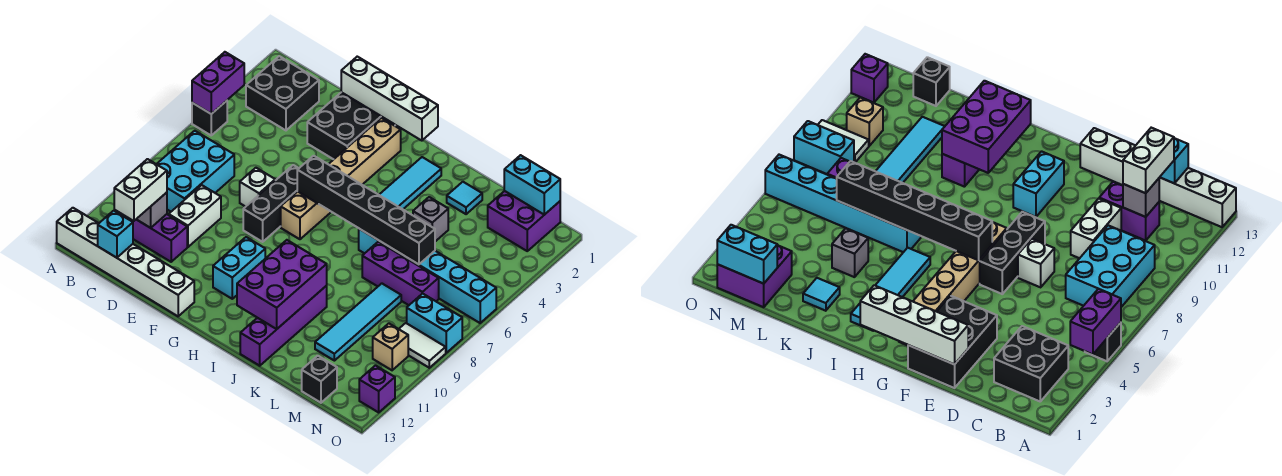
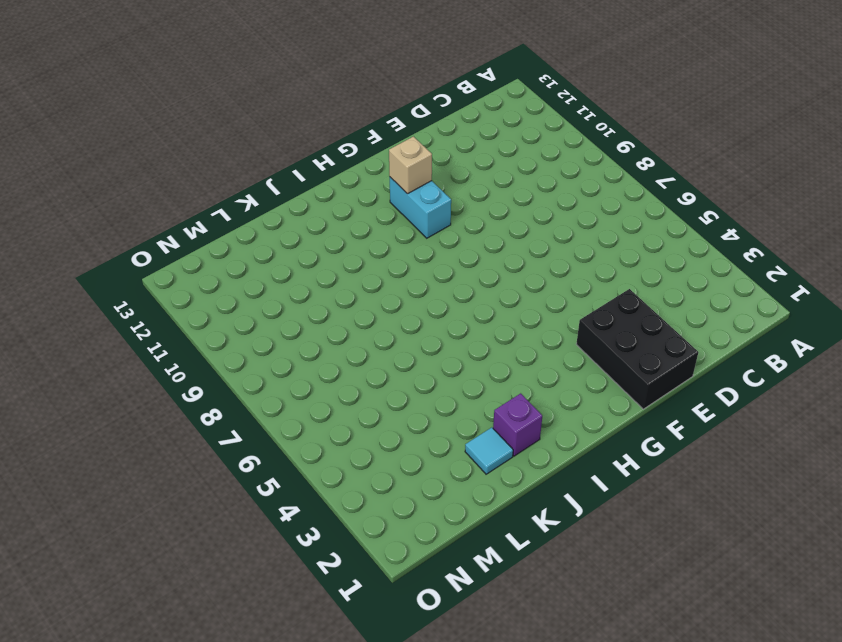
tan 1x1 brick [389,137,432,194] -> tan 1x1 brick moved to [373,323,408,370]
purple 1x1 brick [493,393,542,456] -> purple 1x1 brick moved to [359,366,395,412]
none -> black 1x1 brick [192,101,227,135]
none -> white 1x6 brick [57,208,194,316]
none -> black 2x2 brick [246,56,319,130]
none -> cyan 2x3 brick [157,131,234,212]

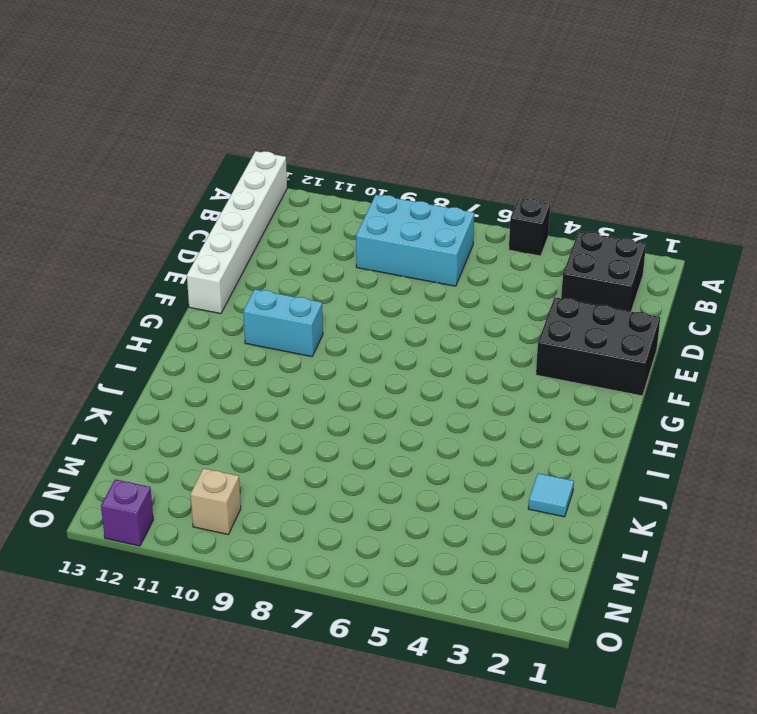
none -> purple 1x2 brick [131,214,187,262]
none -> white 1x2 brick [169,185,221,247]
none -> white 1x1 brick [240,168,275,207]
none -> black 1x3 brick [243,165,299,242]

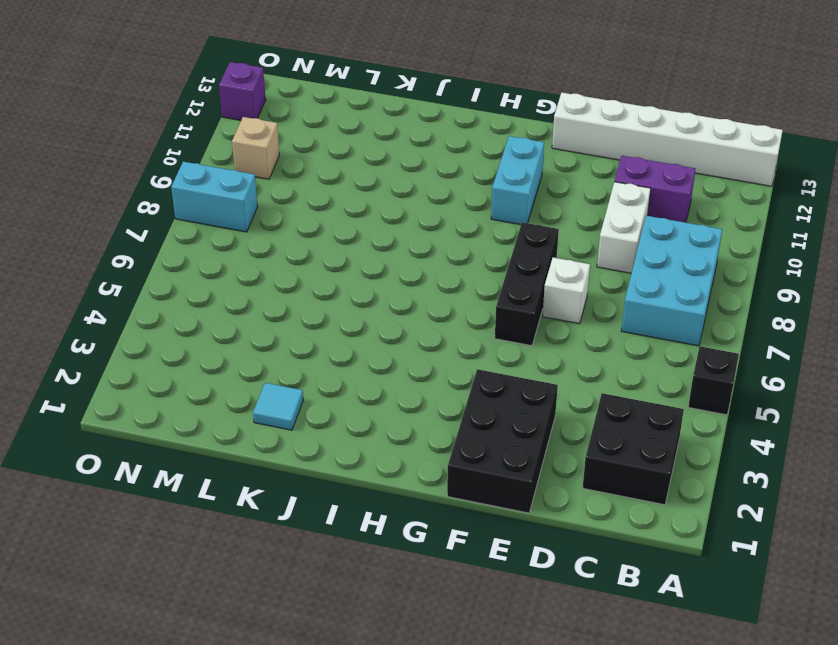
none -> tan 1x6 brick [281,118,401,239]
none -> cyan 1x4 tile [379,157,441,209]
none -> cyan 1x6 brick [359,229,496,323]
none -> purple 1x4 brick [240,286,327,366]

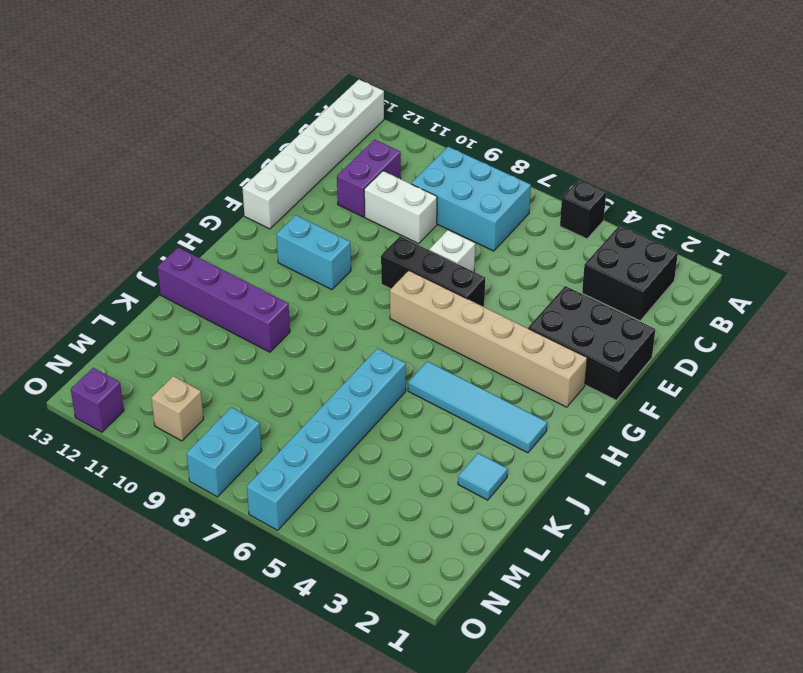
none -> grey 1x1 brick [413,197,448,241]
none -> purple 1x3 brick [362,242,439,305]
none -> cyan 1x4 tile [315,283,401,361]
none -> purple 2x2 brick [488,191,560,251]

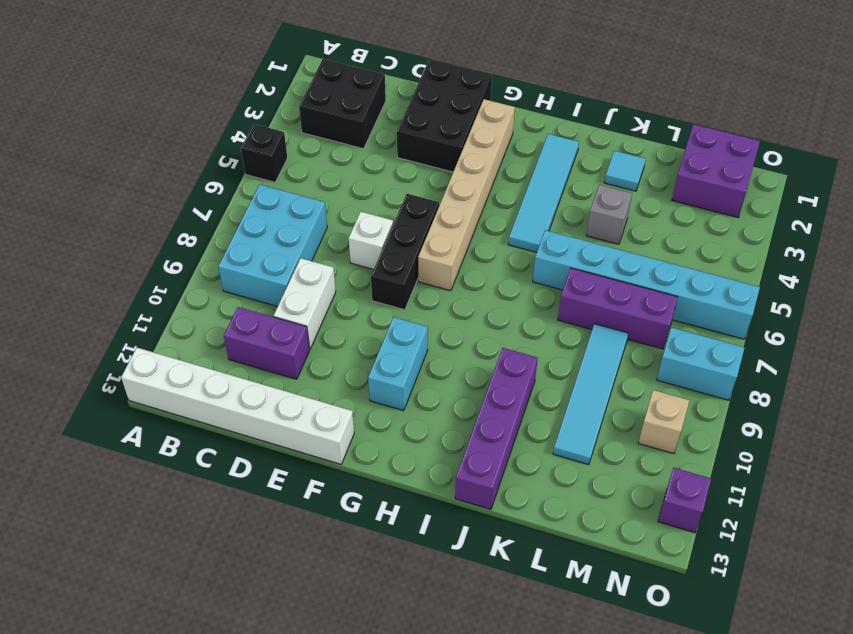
none -> black 1x1 brick [302,356,337,403]
none -> white 1x2 tile [399,323,446,368]
none -> purple 1x2 brick [192,52,244,114]
none -> grey 1x1 brick [136,193,167,228]

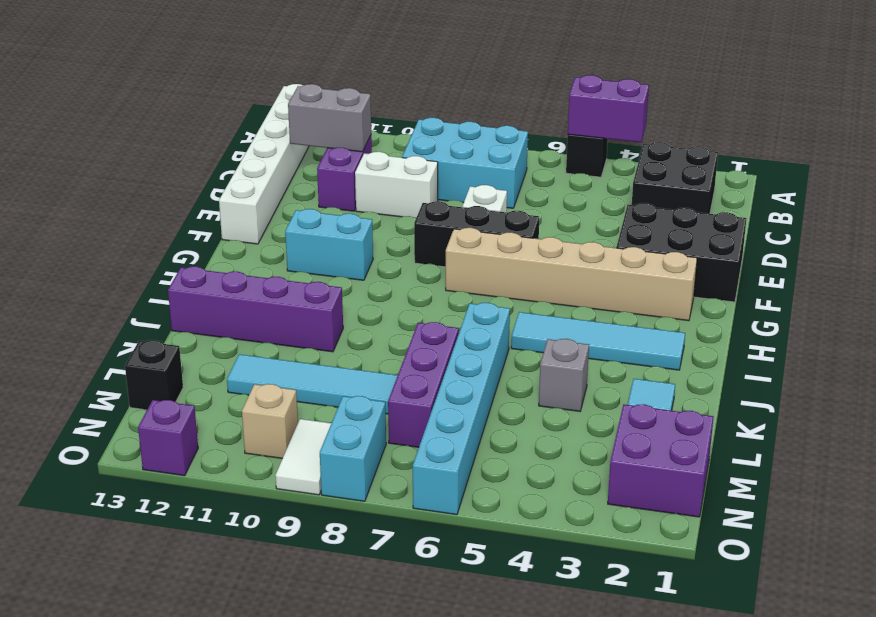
grey 1x2 brick [288,84,371,152] -> grey 1x1 brick [136,193,167,228]
none -> cyan 1x1 brick [98,211,133,258]
none -> white 1x4 brick [341,57,438,141]
none -> black 1x6 brick [297,156,435,264]
none -> purple 2x3 brick [237,240,327,329]

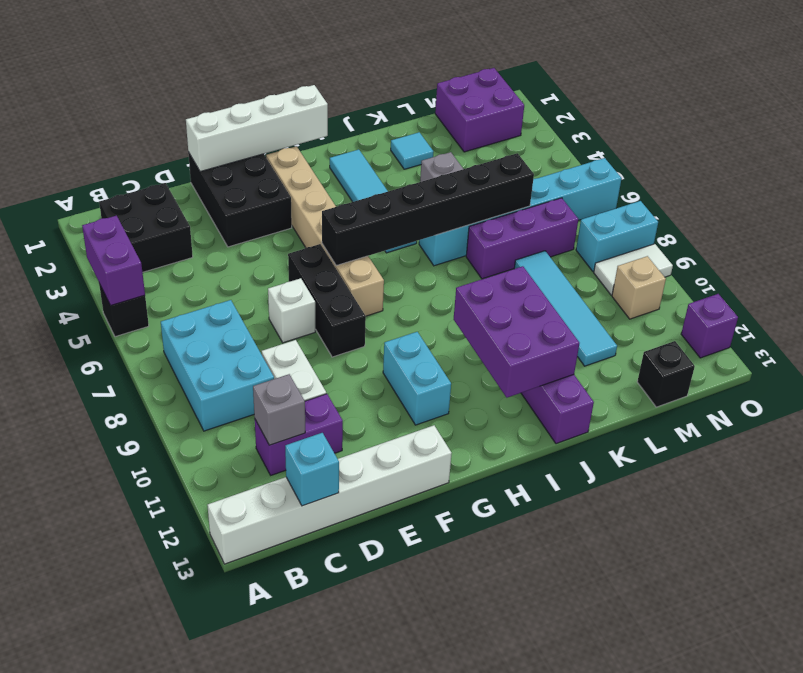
none -> cyan 1x2 brick [504,155,560,215]
none -> white 1x2 brick [114,159,167,221]

